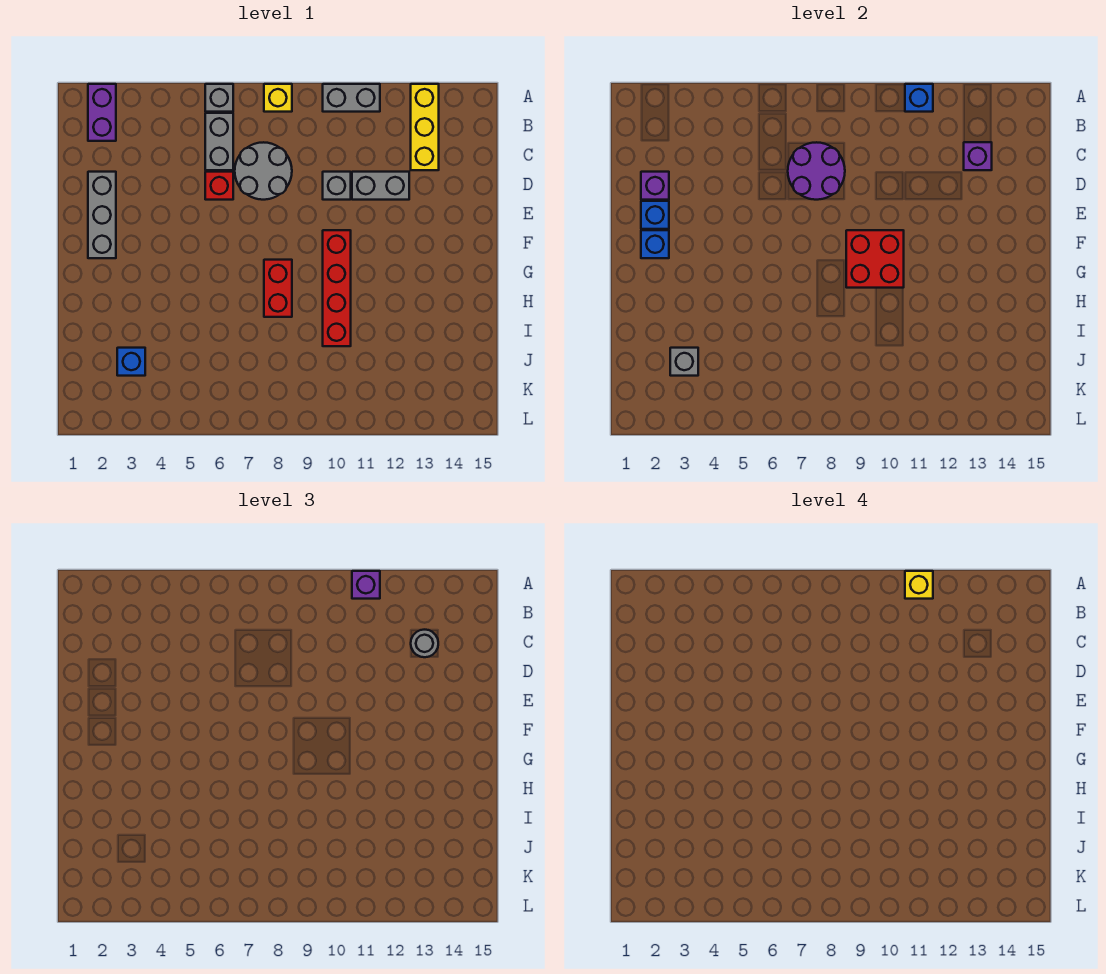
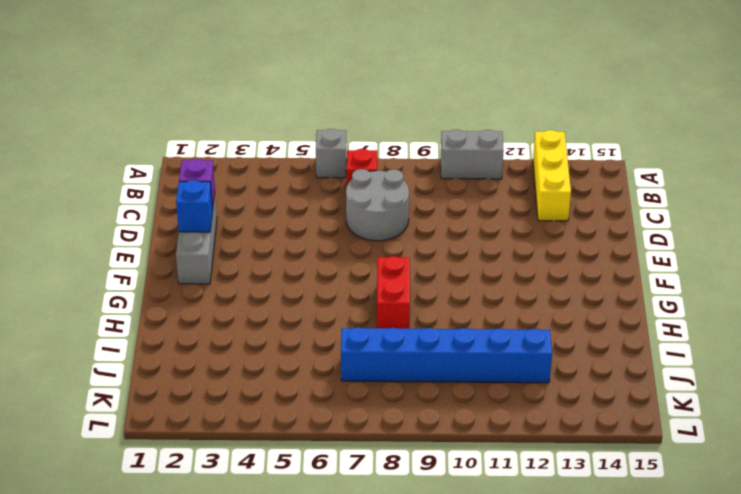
red 1x1 brick [347,149,377,185] -> red 1x1 brick moved to [205,172,233,200]
blue 1x6 brick [341,327,552,383] -> none
none -> purple 1x2 brick [88,84,116,141]
none -> yellow 1x1 brick [264,84,292,112]
none -> grey 1x2 brick [205,113,233,170]

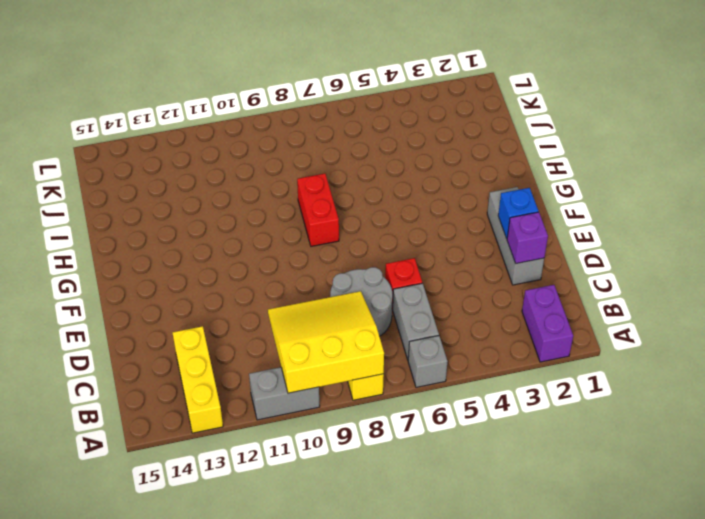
yellow 3x3 slope [268,291,384,393] -> purple 2x2 round brick [788,142,845,200]
none -> grey 1x1 brick [323,172,351,200]
none -> grey 1x2 brick [352,172,409,200]
none -> red 1x4 brick [323,230,351,346]

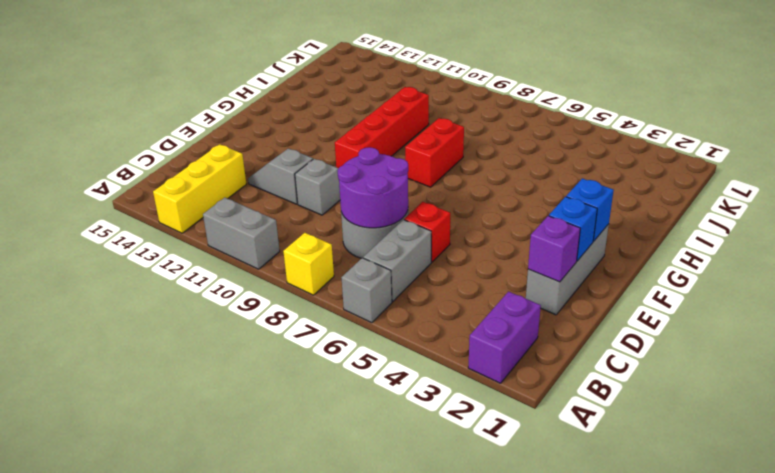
grey 1x2 slope [248,148,313,204] -> grey 1x2 brick [352,172,409,200]
none -> blue 1x1 brick [117,348,145,376]
none -> blue 1x1 brick [905,84,933,112]
none -> purple 1x1 brick [964,142,992,170]

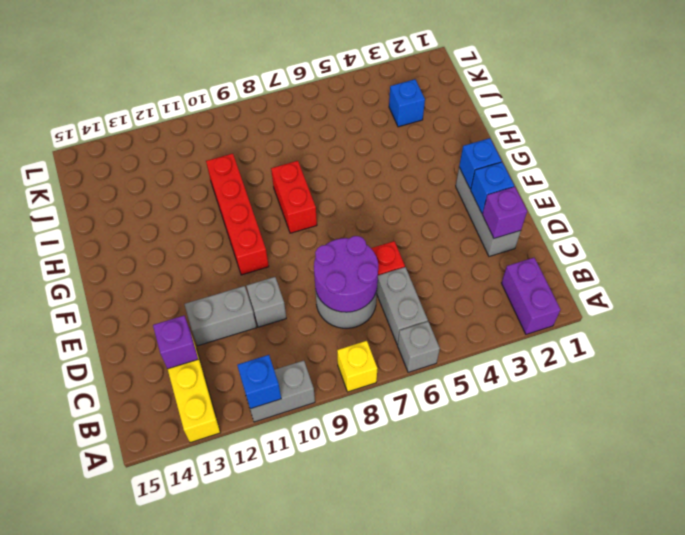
none -> red 2x2 brick [846,230,904,288]
none -> grey 1x1 brick [670,348,698,376]
none -> purple 1x1 brick [352,571,380,599]

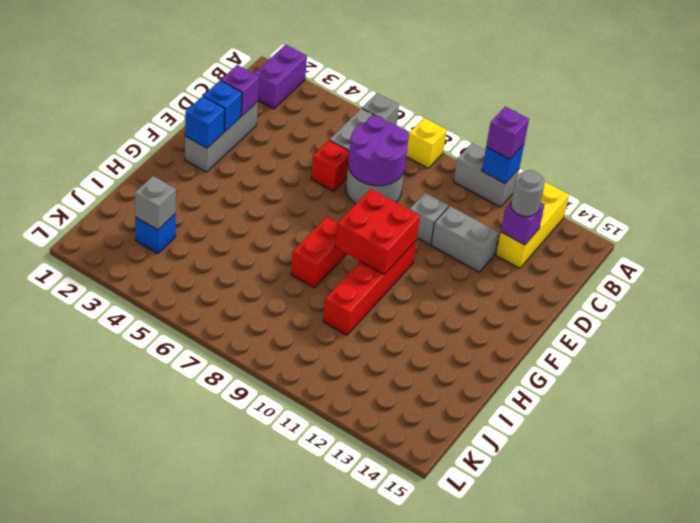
none -> yellow 1x1 brick [905,571,933,599]

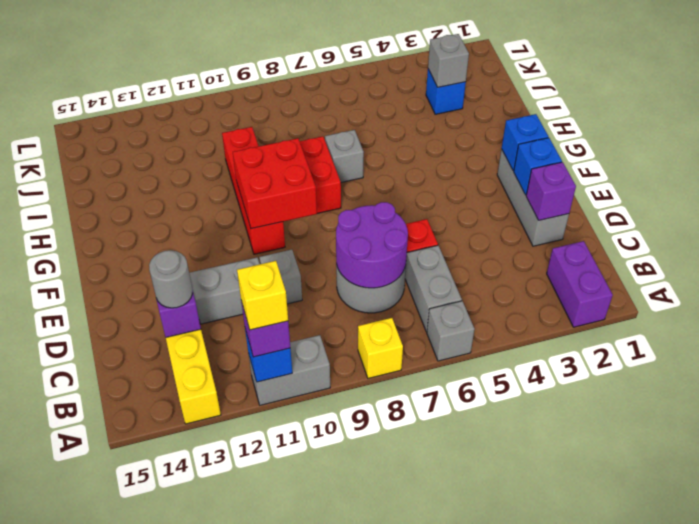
grey 1x1 brick [325,130,364,182] -> none

